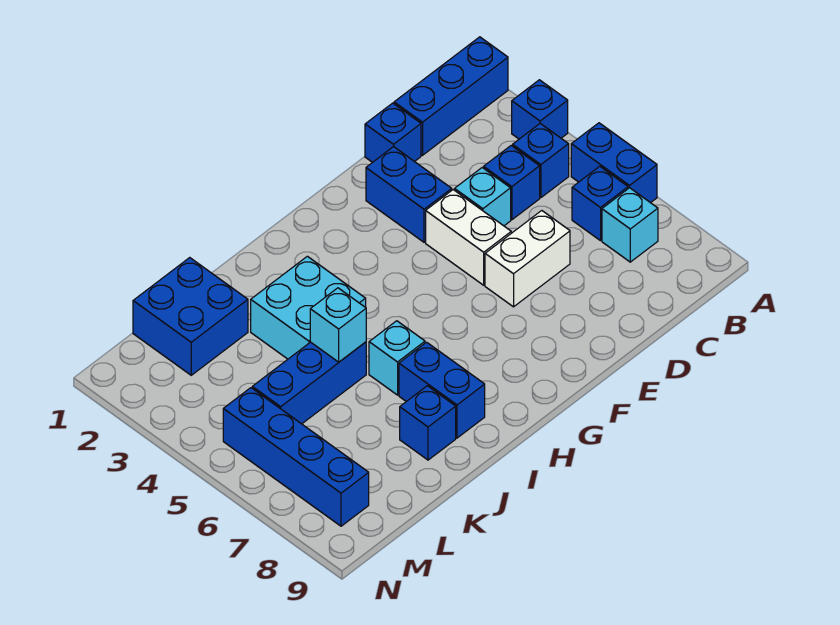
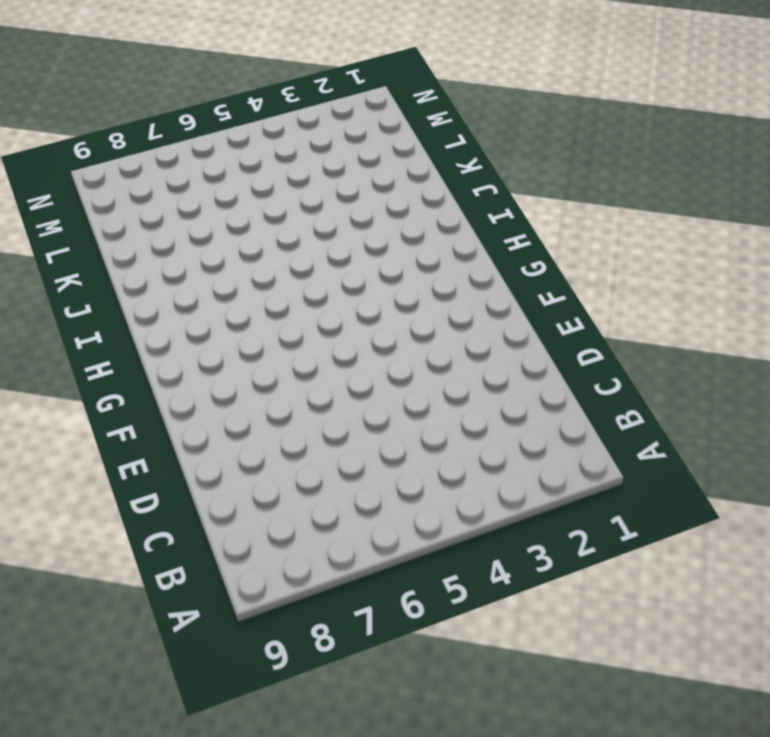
none -> blue 1x3 brick [394,37,508,155]
none -> blue 1x1 brick [512,80,568,139]
none -> blue 1x2 brick [571,123,657,203]

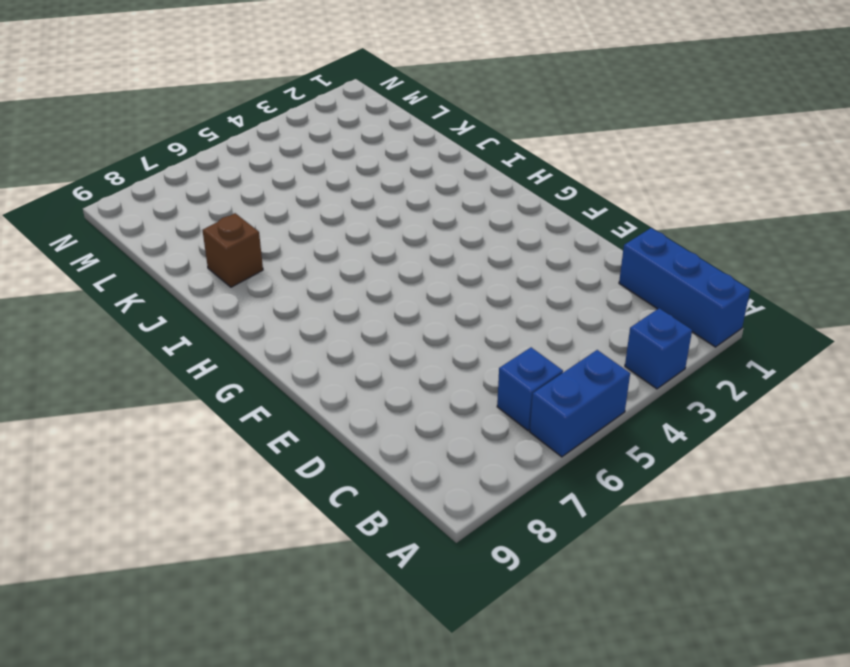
brown 1x1 brick [202,213,263,287] -> blue 1x1 brick [400,386,456,460]
none -> blue 1x1 brick [513,123,569,198]
none -> cyan 1x1 brick [602,188,658,262]
none -> blue 1x1 brick [484,146,540,220]

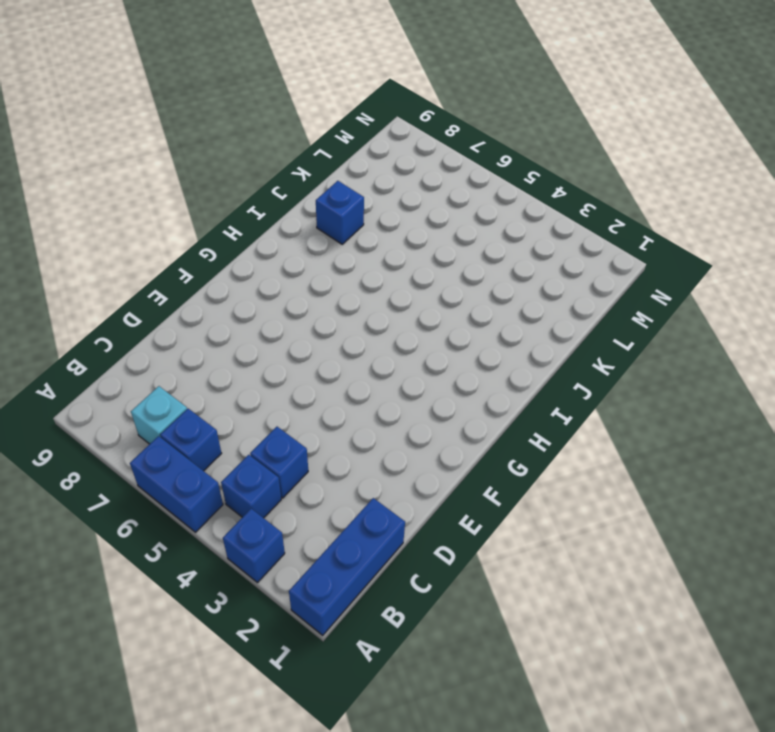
none -> blue 1x1 brick [365,103,421,162]
none -> cyan 1x1 brick [455,168,511,226]
none -> white 1x2 brick [485,211,570,307]

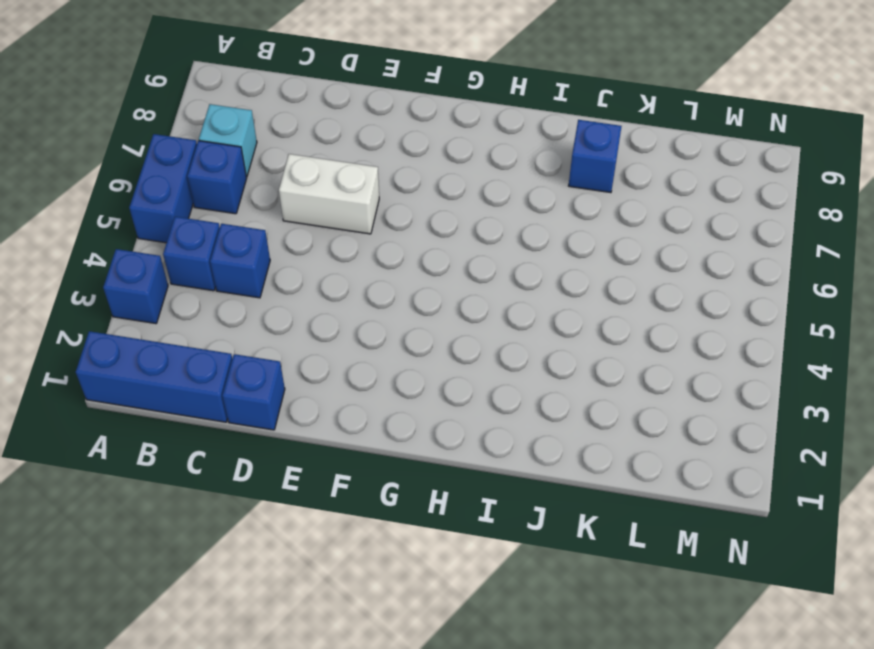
none -> cyan 1x1 brick [455,168,511,226]
none -> blue 1x2 brick [366,147,452,242]
none -> white 1x2 brick [426,190,511,285]

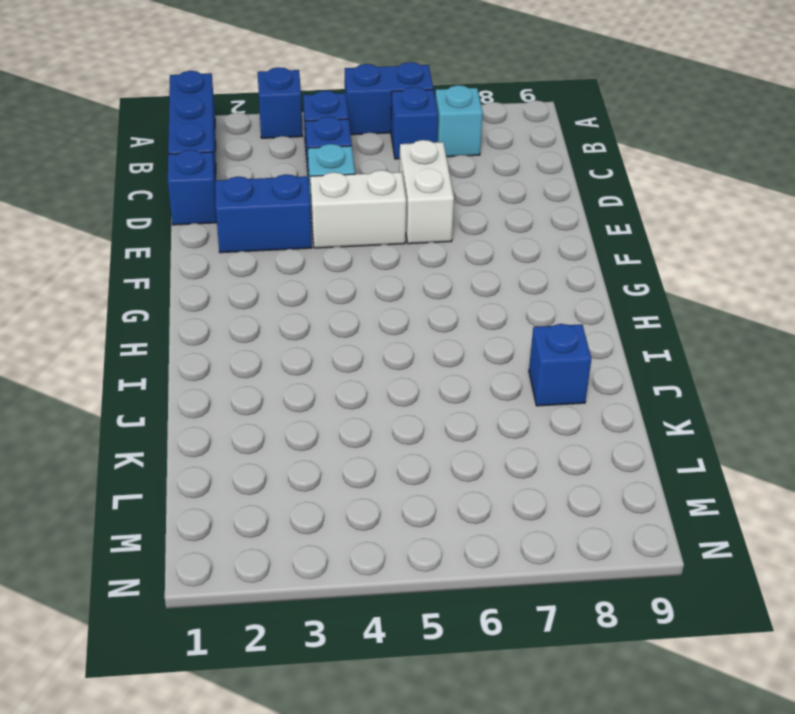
none -> cyan 2x2 brick [251,256,366,359]
none -> cyan 1x1 brick [369,321,425,395]
none -> blue 1x2 brick [399,342,485,438]

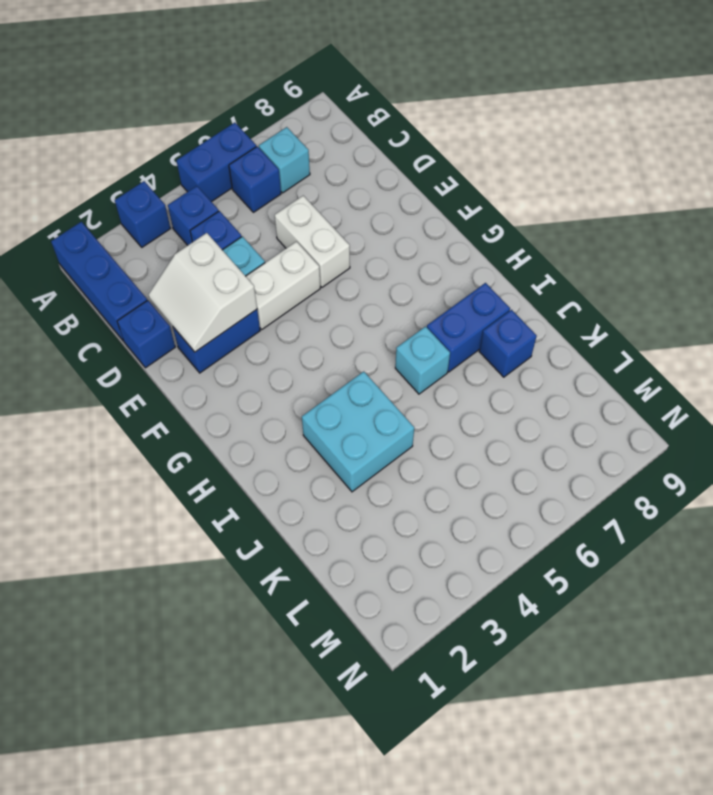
white 2x2 slope [148,233,257,352] -> none
none -> blue 1x3 brick [252,342,366,424]
none -> blue 2x2 brick [133,258,248,375]
none -> blue 1x4 brick [223,388,369,526]

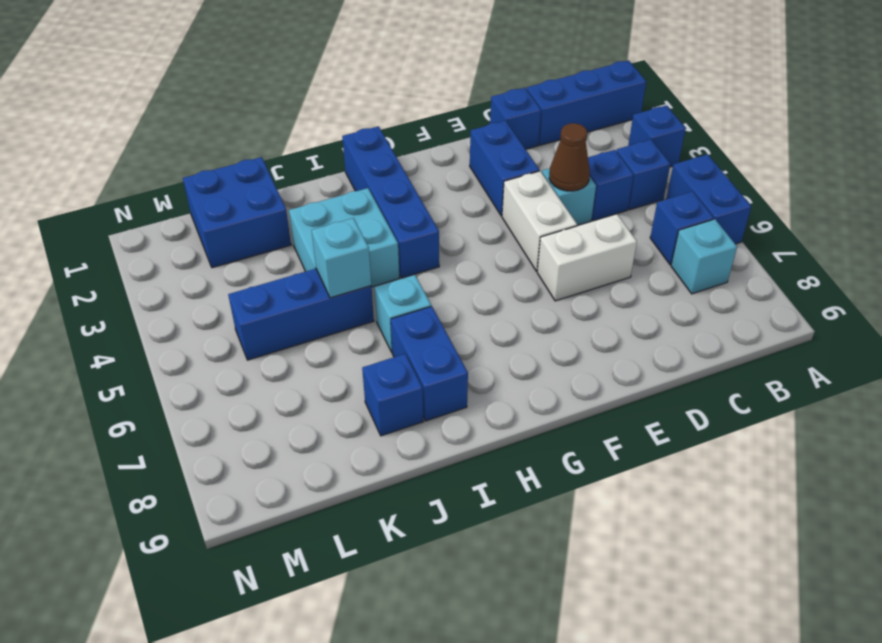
brown 1x1 cone [549,123,590,191] -> none
blue 1x4 brick [342,126,439,278] -> blue 1x4 brick moved to [223,388,369,526]

